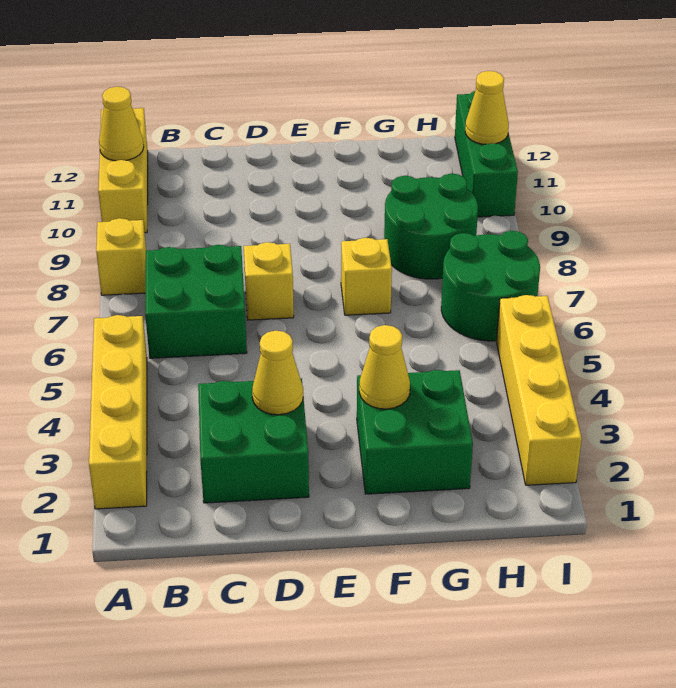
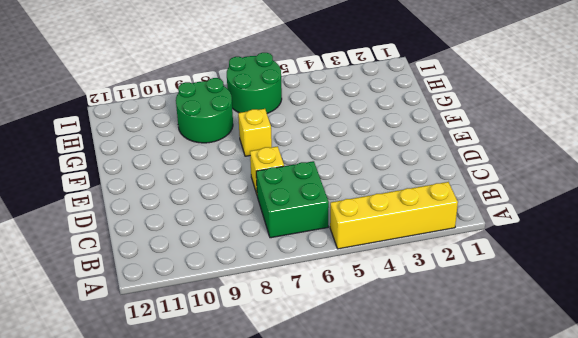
none -> yellow 1x1 brick [96,218,146,295]
none -> yellow 1x3 brick [98,108,148,233]
none -> green 2x2 brick [198,378,309,503]

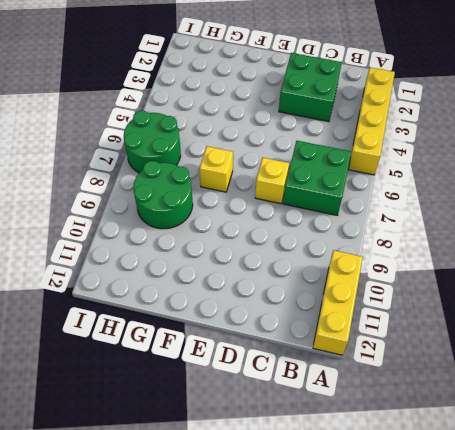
none -> yellow 1x1 brick [96,218,146,295]
none -> green 2x2 brick [357,370,473,494]
none -> yellow 1x4 brick [497,295,582,485]

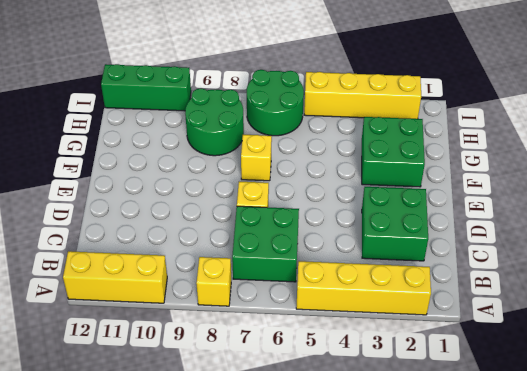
none -> yellow 1x1 cone [99,87,144,161]
none -> yellow 1x1 cone [252,331,303,415]
none -> yellow 1x1 cone [359,325,410,409]

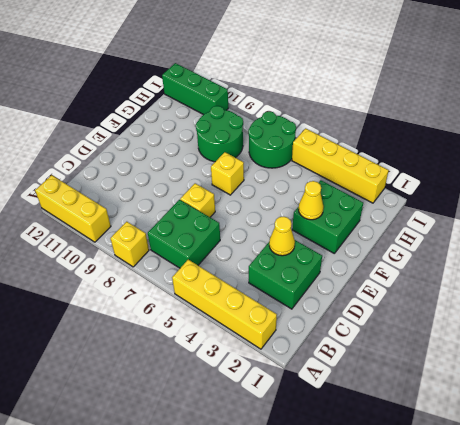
none -> yellow 1x1 cone [99,87,144,161]
none -> yellow 1x1 cone [465,71,509,144]

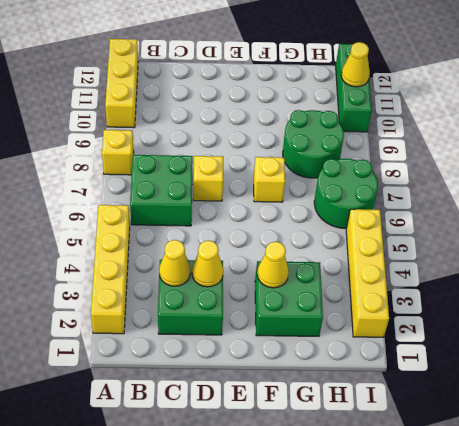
yellow 1x1 cone [159,240,190,286] -> yellow 1x1 cone moved to [99,87,144,161]

